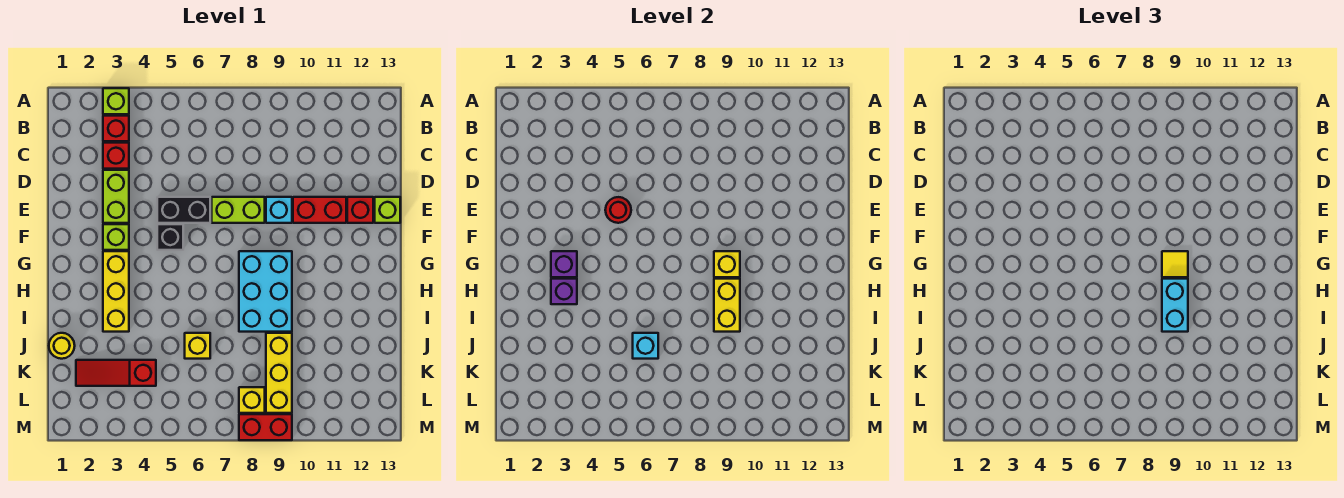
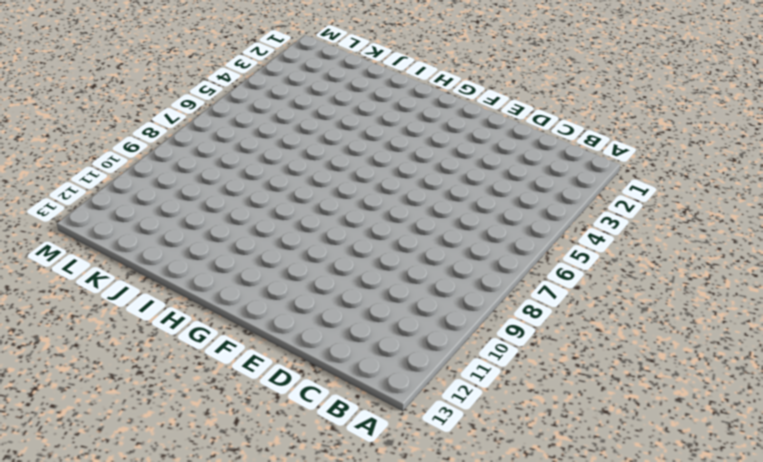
none -> lime 1x1 brick [103,88,129,114]
none -> red 1x1 brick [103,116,129,141]
none -> red 1x1 brick [103,143,129,169]

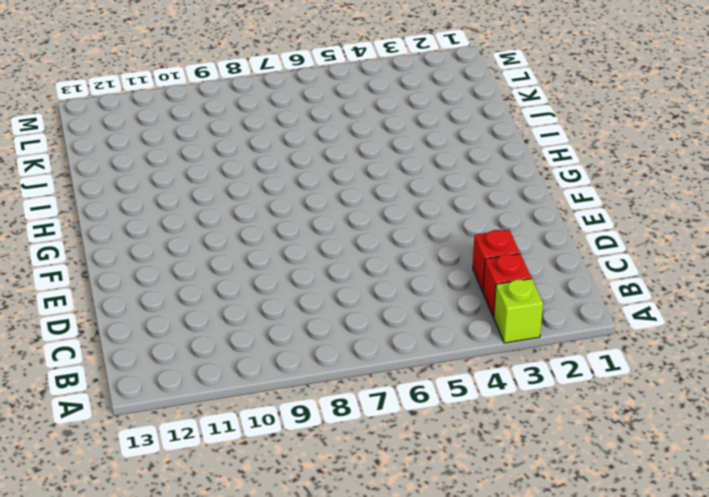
none -> lime 1x2 brick [103,170,129,223]
none -> black 1x2 brick [157,197,210,223]
none -> lime 1x2 brick [212,197,265,223]

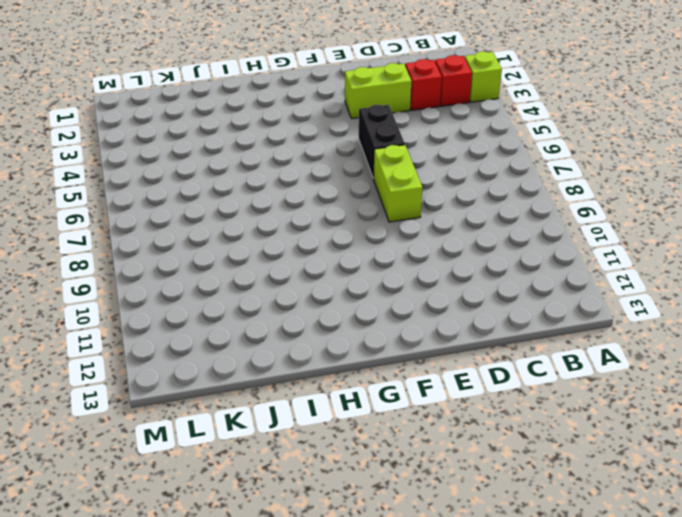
none -> cyan 1x1 brick [266,197,292,223]
none -> red 1x2 brick [293,197,346,223]
none -> red 1x1 brick [347,197,373,223]

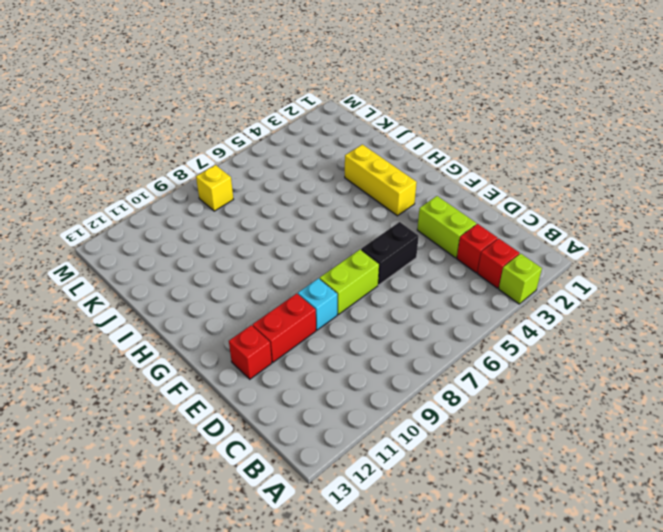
none -> lime 1x1 brick [375,197,400,223]
none -> lime 1x1 brick [103,224,129,250]
none -> black 1x1 brick [157,224,183,250]

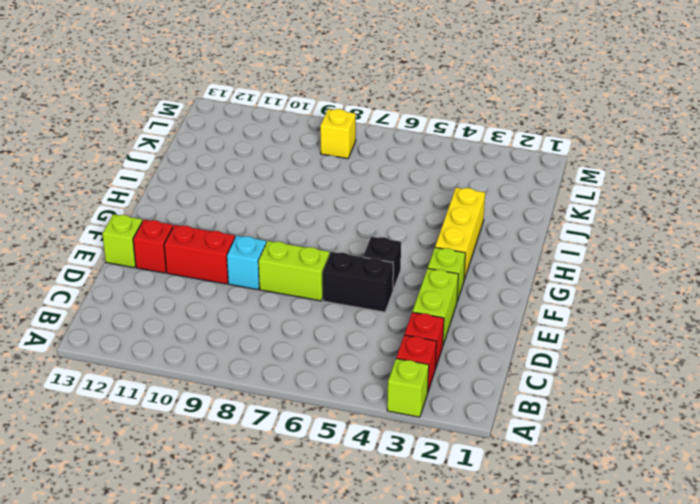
none -> cyan 2x3 brick [239,251,292,332]
none -> yellow 1x1 round brick [49,333,75,359]
none -> yellow 1x1 brick [185,333,210,359]

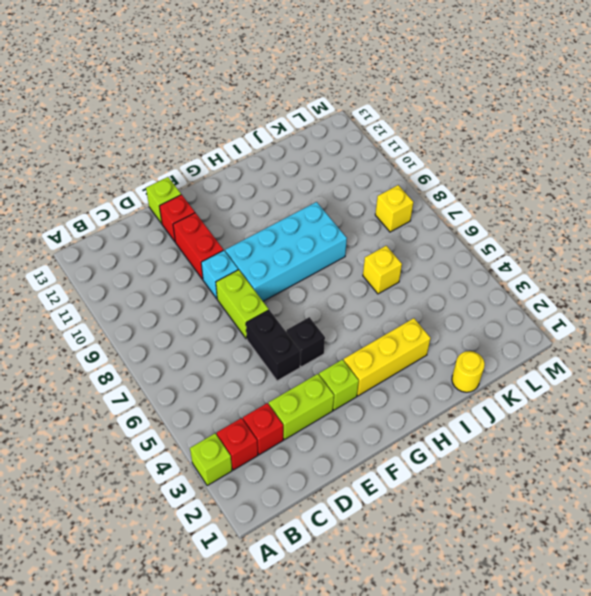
cyan 2x4 brick [225,202,347,301] -> cyan 2x3 brick [239,251,292,332]
none -> yellow 1x3 brick [266,333,292,413]
none -> red 1x3 slope [76,360,156,386]
none -> red 1x2 brick [239,414,292,440]

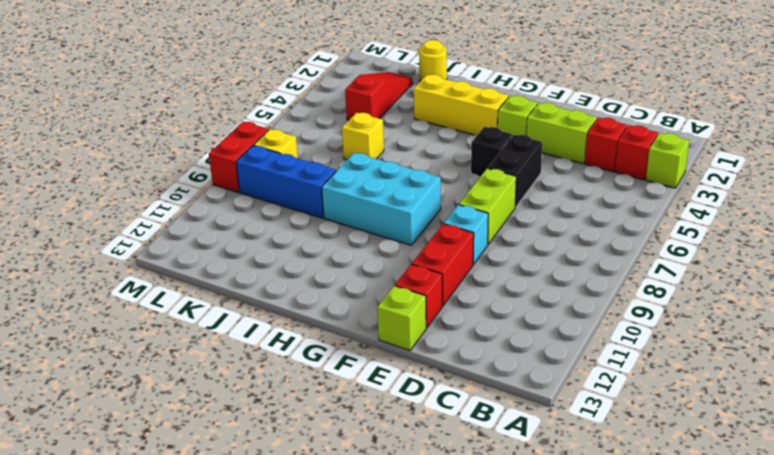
blue 1x3 brick [236,146,336,218] -> yellow 1x3 brick [266,333,292,413]
none -> red 1x1 round brick [605,197,631,223]
none -> purple 1x1 brick [551,251,577,277]
none -> yellow 1x1 brick [714,251,740,277]

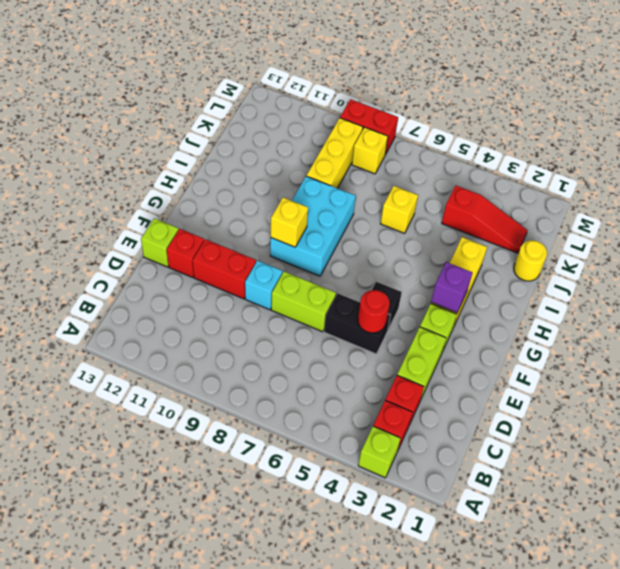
none -> purple 1x1 brick [551,279,577,304]
none -> yellow 1x2 brick [714,279,740,332]
none -> cyan 1x1 brick [633,333,658,359]

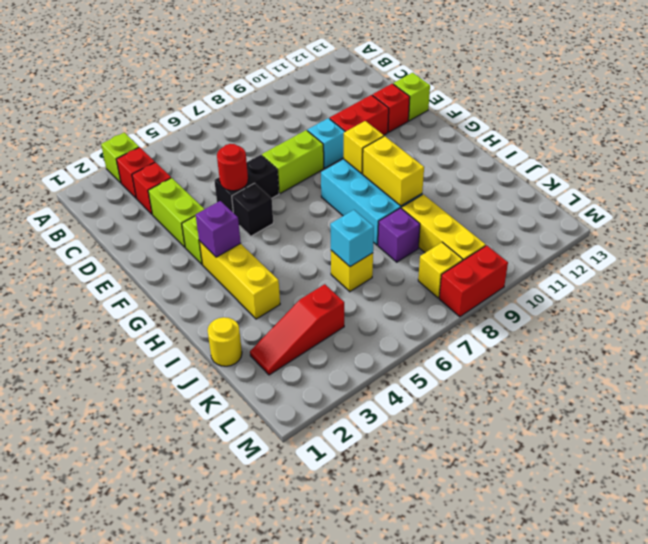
purple 1x1 brick [378,208,420,262] -> purple 1x1 brick moved to [551,279,577,304]
none -> yellow 1x1 tile [1162,251,1188,277]
none -> cyan 1x2 brick [1162,279,1188,332]

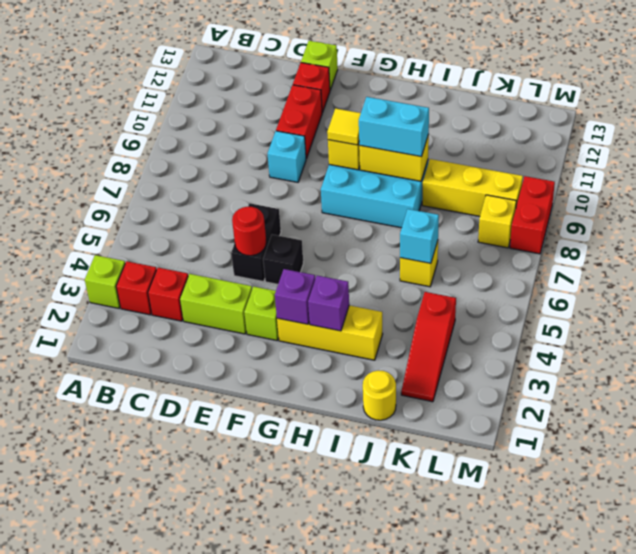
none -> lime 1x2 brick [212,197,265,223]

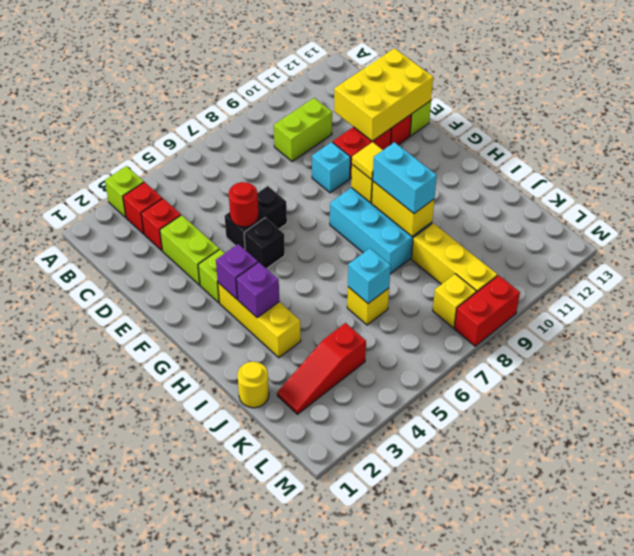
lime 1x2 brick [274,98,332,162] -> lime 1x2 brick moved to [212,197,265,223]
yellow 2x3 brick [334,48,433,141] -> none

